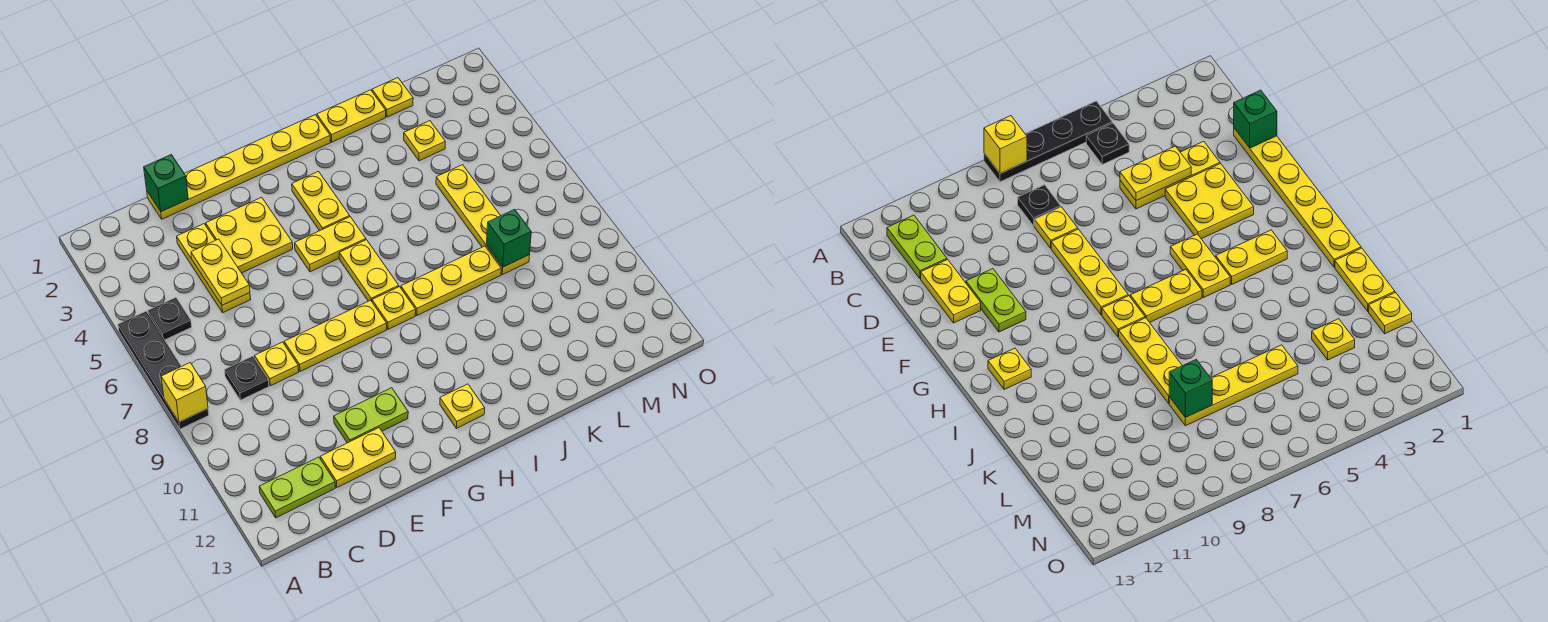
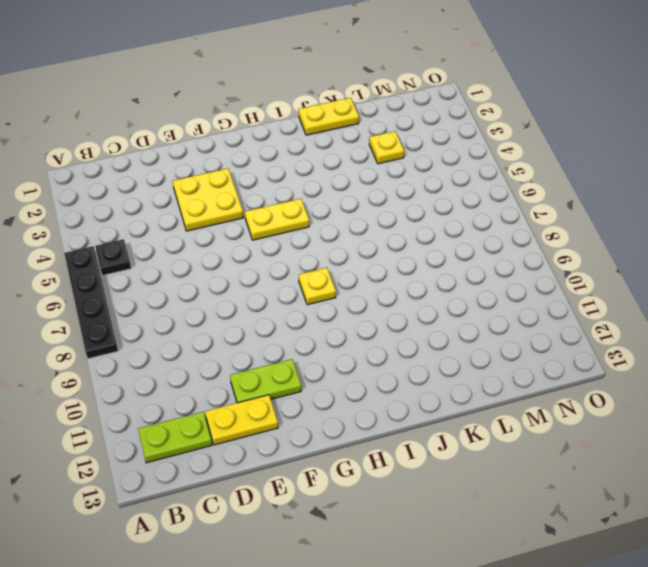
none -> black 1x1 plate [225,356,269,400]
none -> yellow 1x6 plate [147,115,331,219]
none -> yellow 1x3 plate [177,224,251,312]

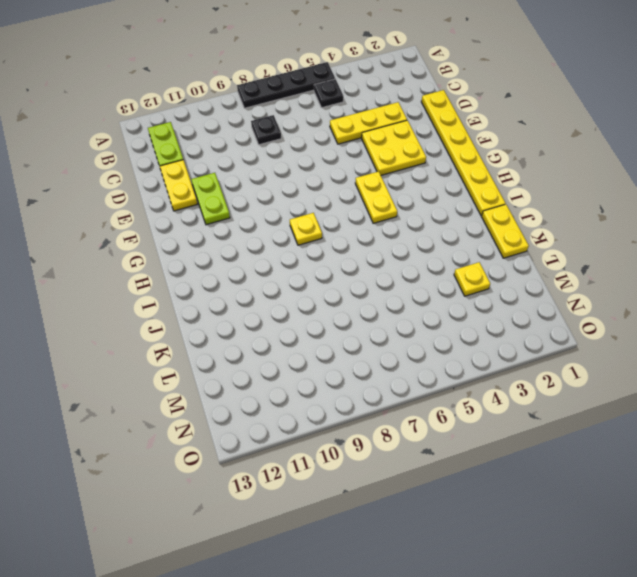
none -> yellow 1x1 plate [255,342,299,386]
none -> yellow 1x3 plate [284,300,387,372]
none -> yellow 1x2 plate [292,172,350,231]

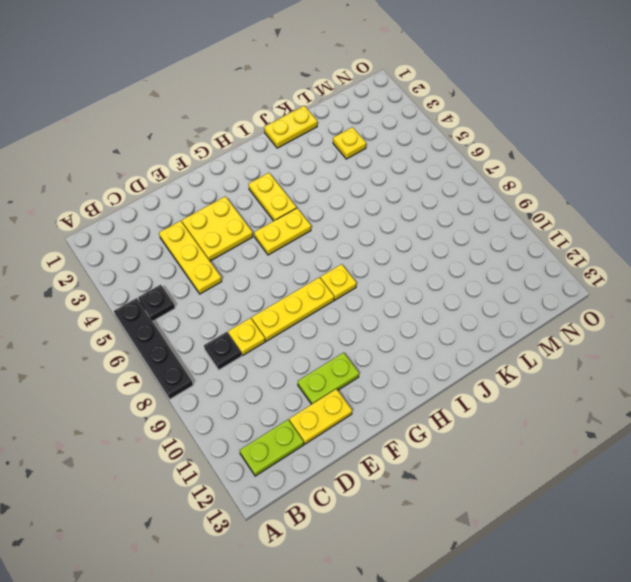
none -> yellow 1x6 plate [147,115,331,219]
none -> yellow 1x2 plate [339,240,399,301]
none -> yellow 1x1 plate [440,384,485,428]

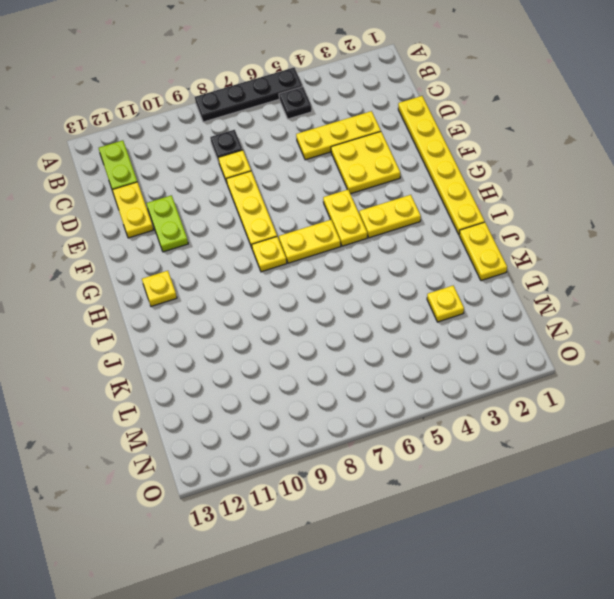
none -> yellow 1x3 plate [401,246,501,315]
none -> yellow 1x1 plate [372,78,413,117]
none -> yellow 1x4 plate [436,165,530,275]

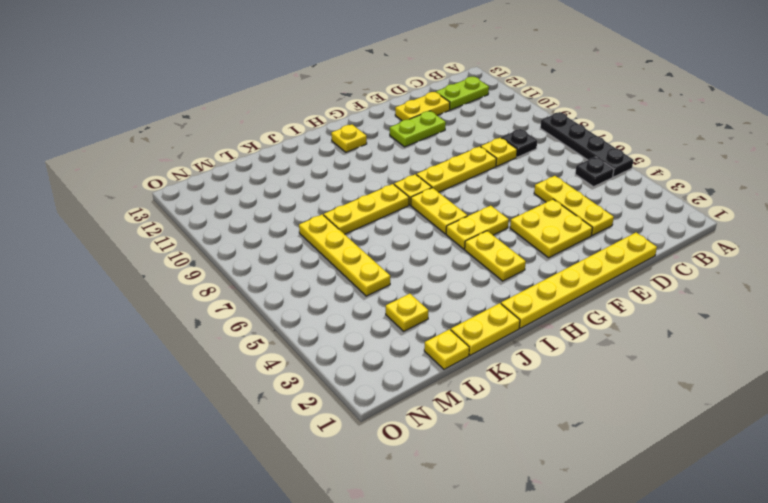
none -> yellow 1x1 brick [161,363,208,422]
none -> green 1x1 brick [144,155,188,212]
none -> yellow 1x2 plate [191,239,250,305]

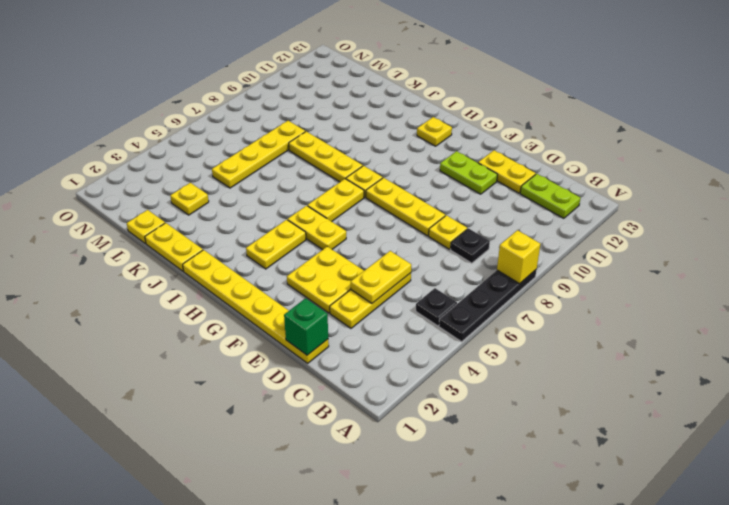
none -> green 1x1 brick [486,209,531,267]

